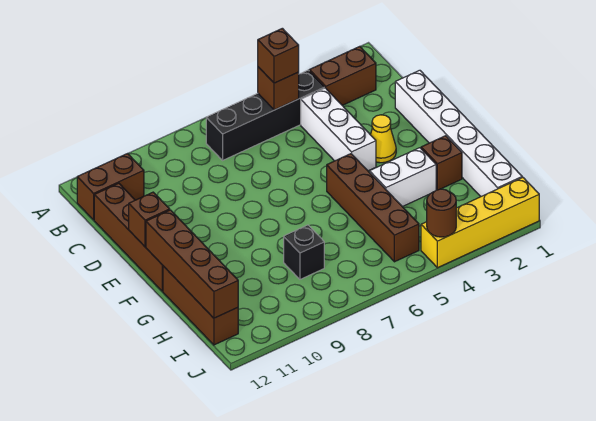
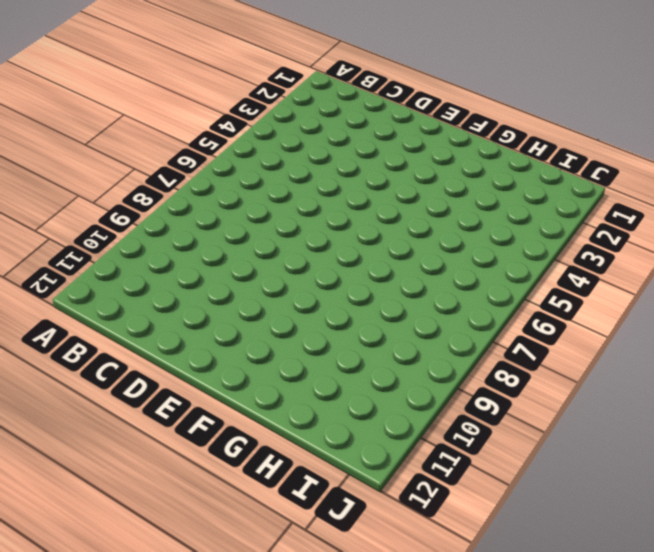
none -> brown 1x2 brick [309,46,376,105]
none -> black 1x4 brick [206,70,325,160]
none -> brown 1x2 brick [77,153,144,220]

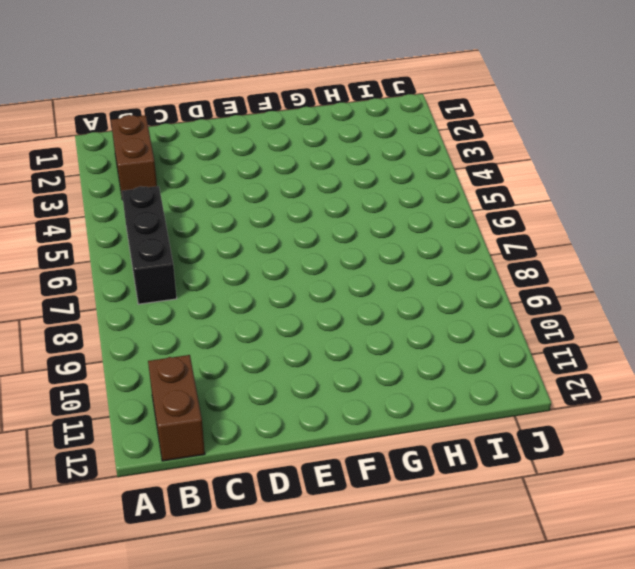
black 1x3 brick [122,186,177,304] -> black 1x4 brick [206,70,325,160]
none -> white 1x3 brick [301,88,376,171]
none -> brown 1x4 brick [94,183,163,291]
none -> white 1x6 brick [395,70,522,196]

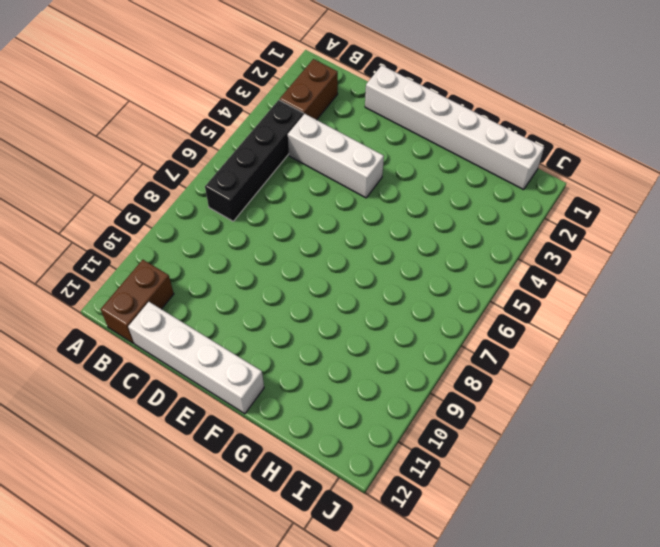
white 1x4 brick [128,302,264,414] -> brown 1x4 brick [94,183,163,291]
none -> yellow 1x1 cone [370,115,396,163]
none -> brown 1x4 brick [327,154,419,262]
none -> brown 1x1 brick [421,136,462,190]

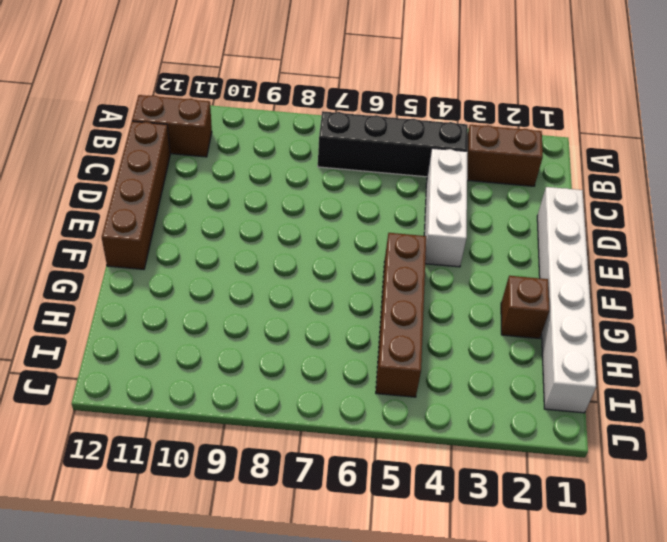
none -> yellow 1x1 cone [370,115,396,163]
none -> white 1x2 brick [370,148,436,207]
none -> brown 1x3 brick [163,266,238,345]

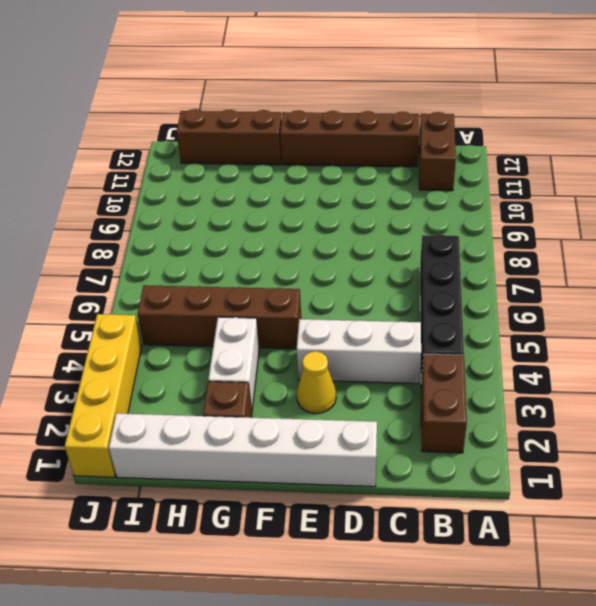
none -> black 1x1 brick [284,225,324,279]
none -> brown 1x1 brick [258,67,299,110]
none -> brown 1x1 brick [129,192,170,247]

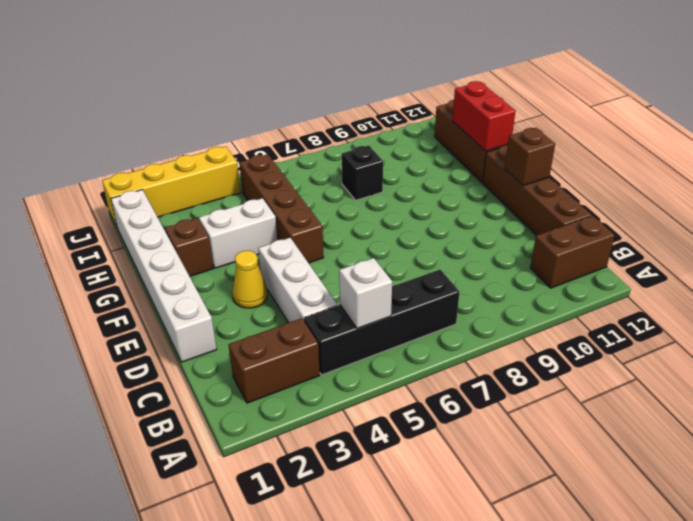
white 1x1 brick [339,258,392,329] -> brown 1x1 brick [258,67,299,110]
red 1x2 brick [452,81,516,151] -> brown 1x4 brick [146,210,238,318]
none -> brown 1x1 round brick [427,189,456,237]
none -> brown 1x1 brick [258,28,299,83]

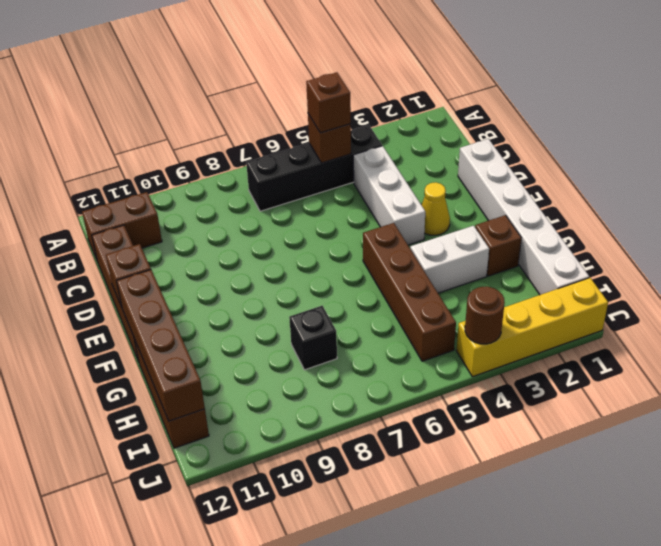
none -> brown 1x2 brick [309,46,376,105]

